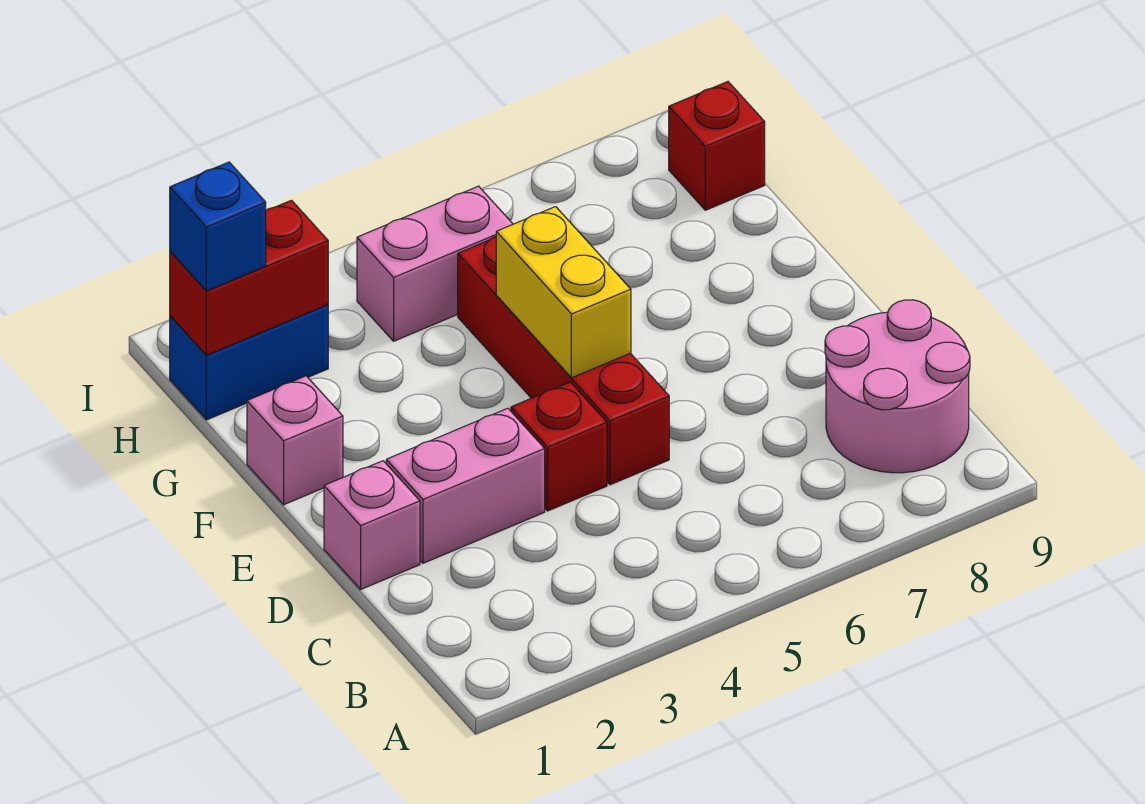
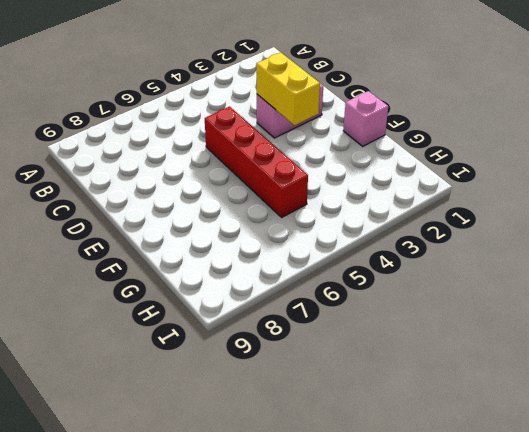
yellow 1x2 brick [256,52,320,125] -> yellow 1x2 brick moved to [496,207,631,378]
none -> pink 2x2 round brick [825,300,970,473]
none -> pink 1x1 brick [324,461,420,589]
none -> red 1x1 brick [511,382,607,511]

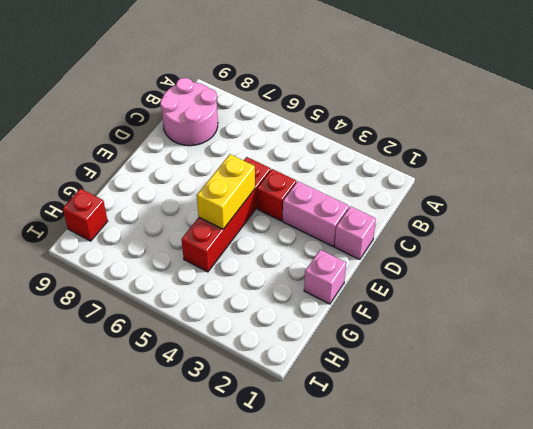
none -> blue 1x2 brick [170,305,328,420]
none -> pink 1x2 brick [357,186,513,341]
none -> red 1x2 brick [170,200,328,355]

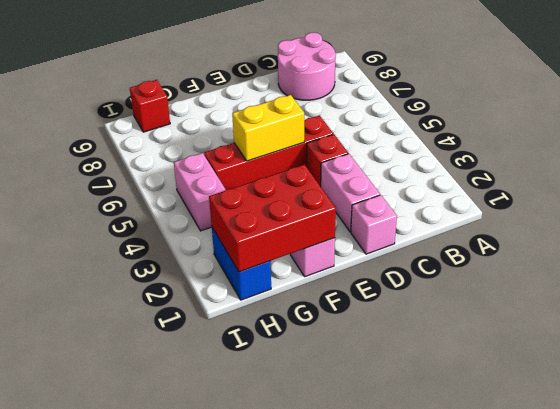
red 2x3 brick [209,164,336,272] -> red 1x2 brick [170,200,328,355]
none -> blue 1x1 brick [170,162,266,291]

